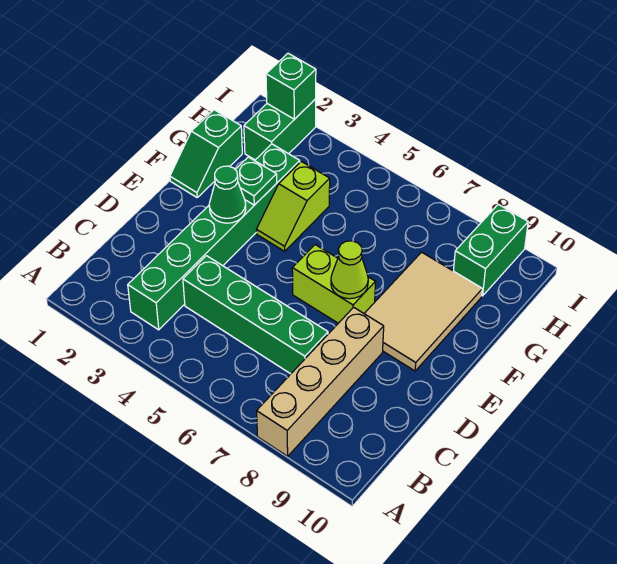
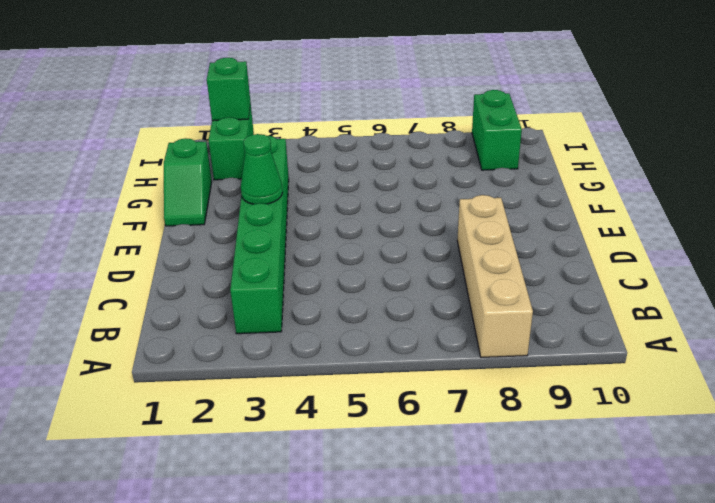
none -> green 1x4 brick [183,256,328,374]
none -> lime 1x2 brick [292,245,375,323]
none -> tan 2x3 tile [364,252,482,371]

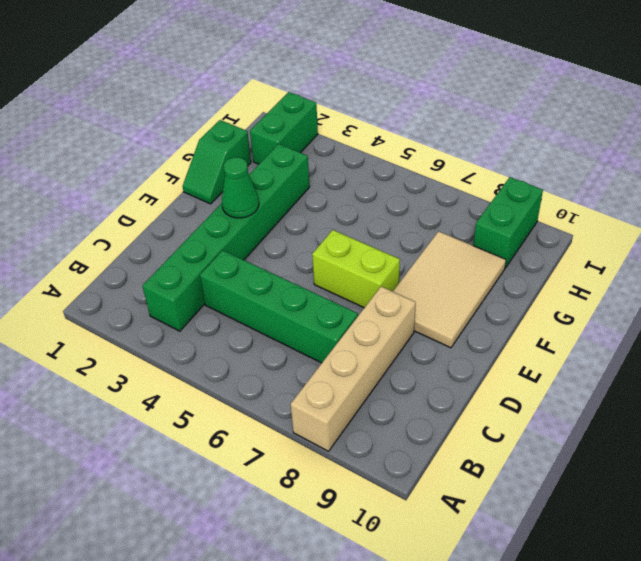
none -> lime 1x2 slope [256,161,330,251]
none -> lime 1x1 cone [331,241,368,299]
none -> green 1x1 plate [235,157,277,205]

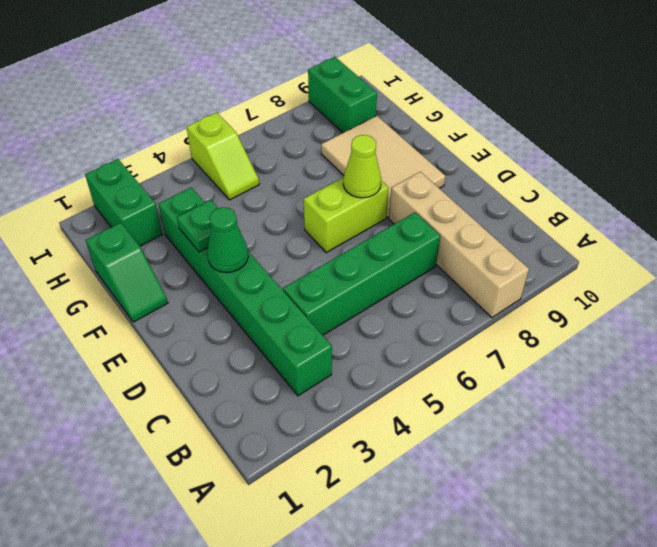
lime 1x2 slope [187,112,259,200] -> lime 1x2 slope moved to [256,161,330,251]
none -> green 1x1 brick [266,53,316,119]

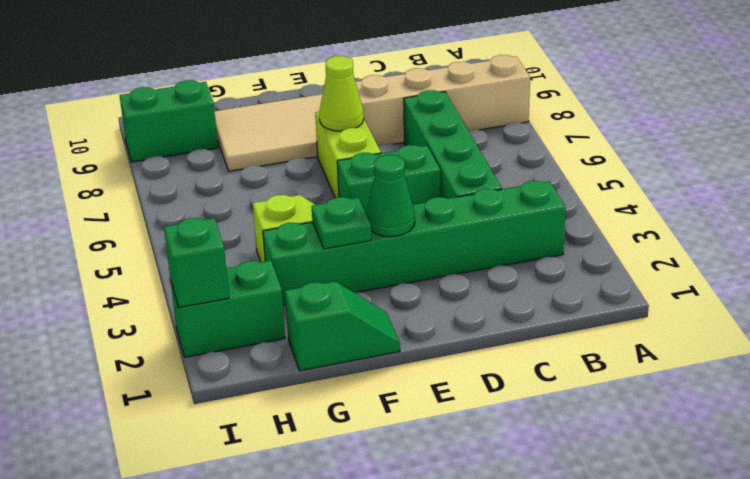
green 1x2 brick [337,145,440,213] -> none

